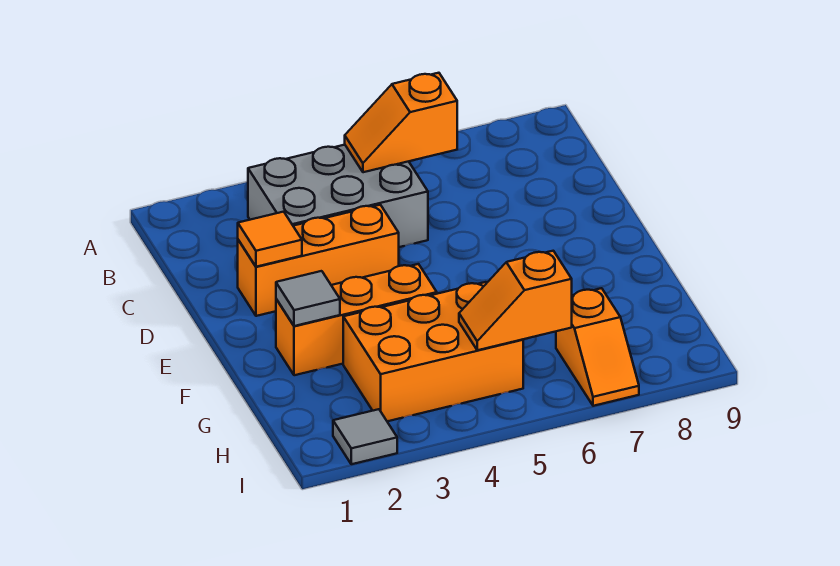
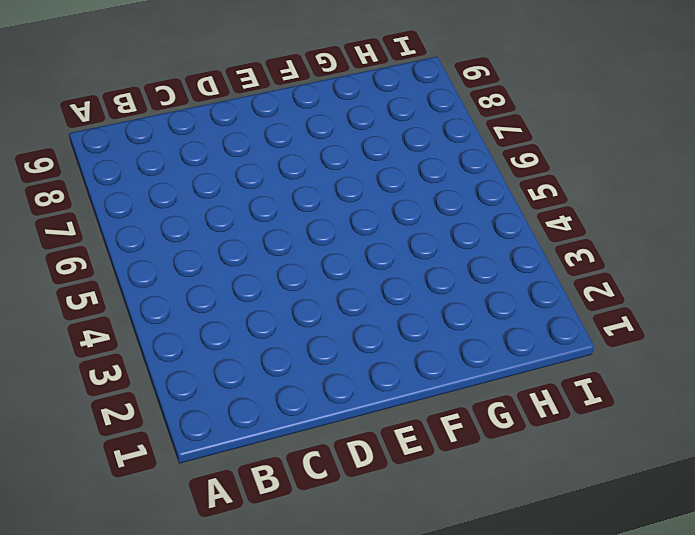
none -> grey 2x3 brick [248,145,428,247]
none -> orange 1x3 brick [238,205,399,316]

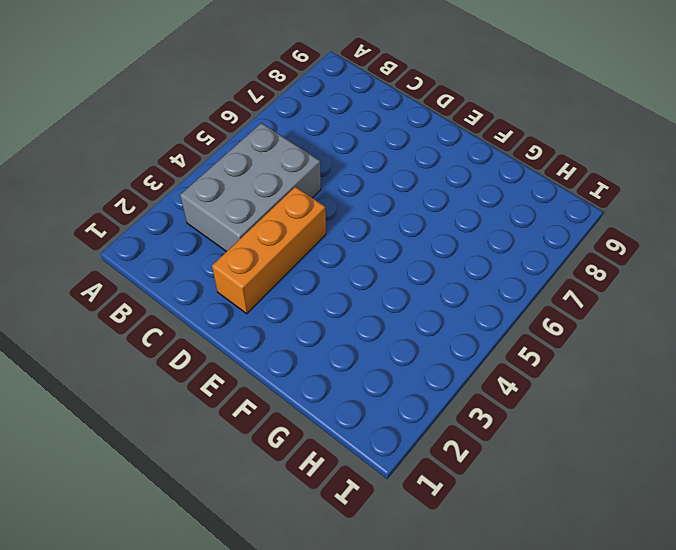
none -> orange 1x3 brick [276,264,437,375]
none -> orange 2x3 brick [343,282,523,421]

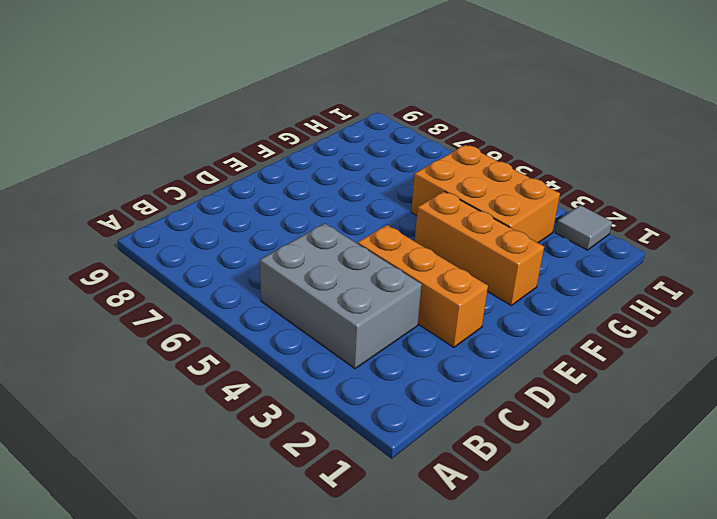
none -> orange 1x2 slope [556,288,639,406]
none -> orange 1x2 slope [345,73,457,172]

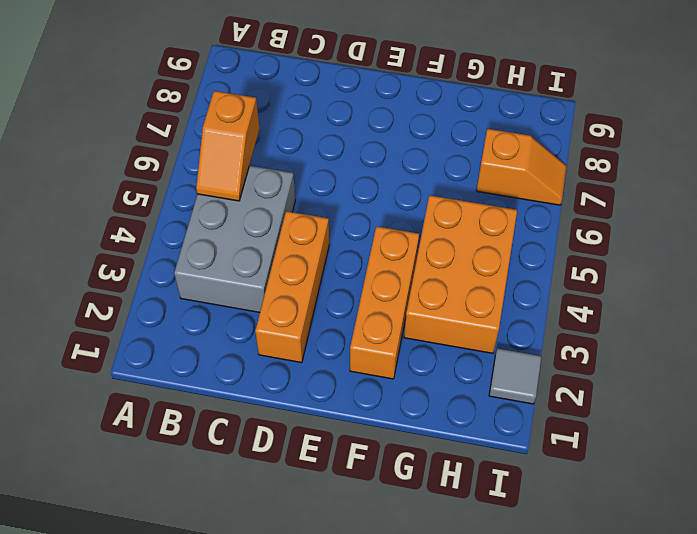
none -> orange 1x1 tile [238,212,302,267]
none -> grey 1x1 tile [276,271,340,326]

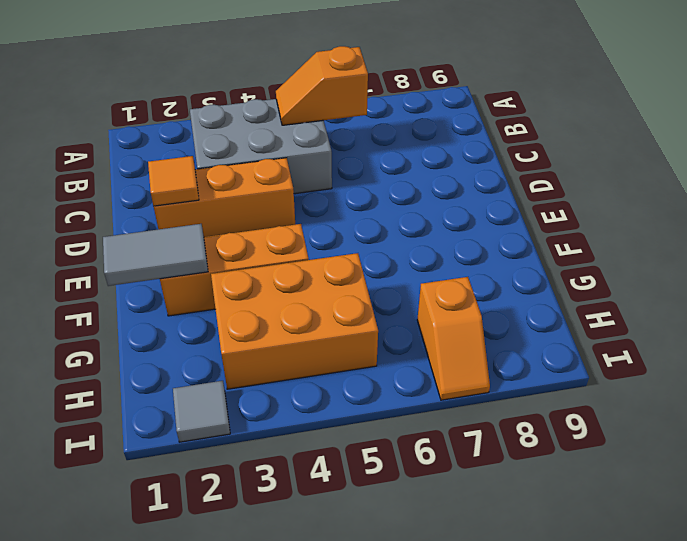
grey 1x2 tile [103,224,208,286] -> grey 1x1 tile [276,271,340,326]
none -> orange 1x2 slope [459,251,572,350]

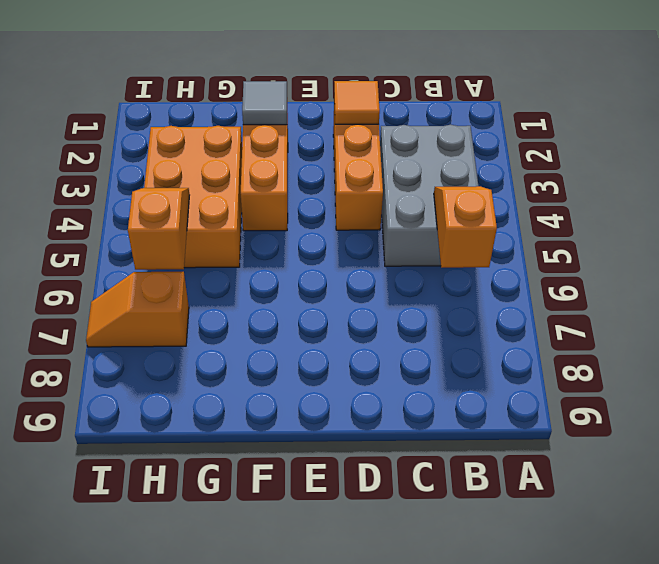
none -> grey 1x1 tile [333,409,397,464]

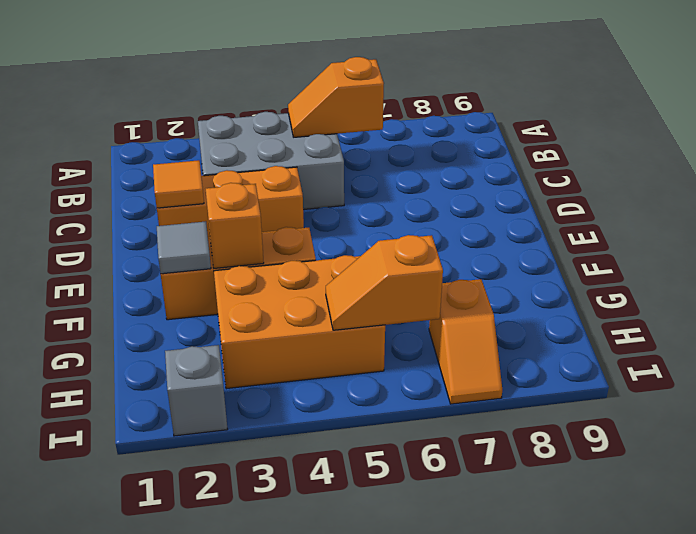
orange 1x1 brick [206,183,264,268] -> none
grey 1x1 brick [165,345,228,436] -> grey 1x1 tile [333,409,397,464]

